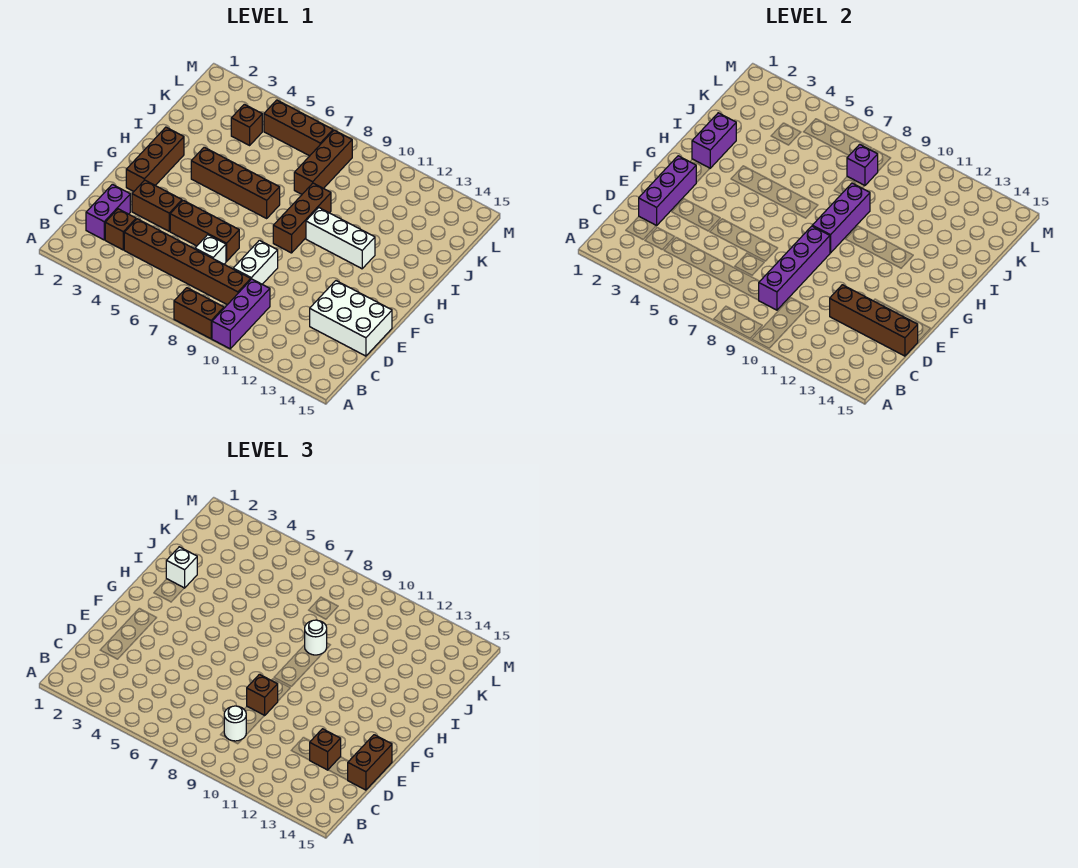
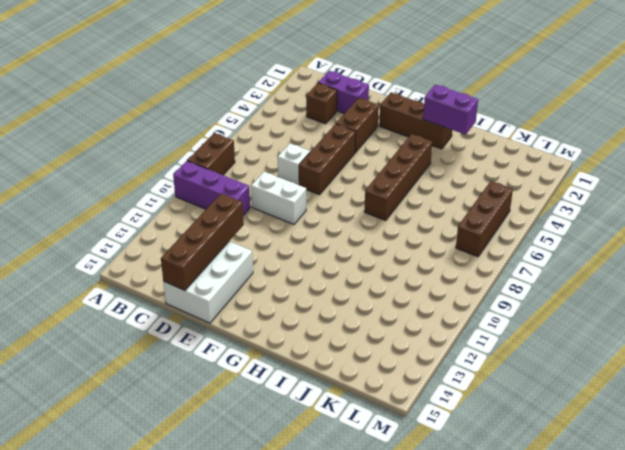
none -> brown 1x6 brick [124,219,251,305]
none -> brown 1x3 brick [273,183,331,253]
none -> white 1x3 brick [306,207,375,269]

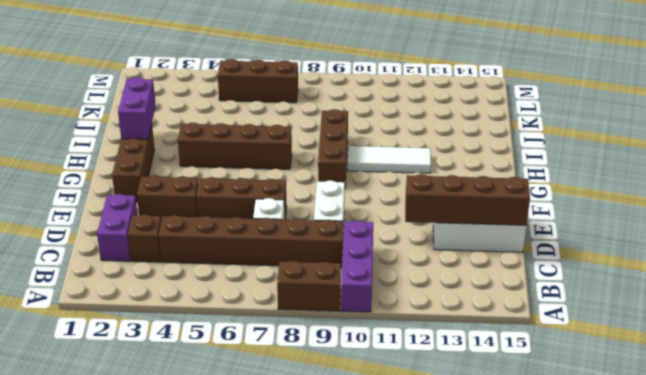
white 1x3 tile [348,146,431,173] -> white 1x3 brick [306,207,375,269]
none -> brown 1x3 brick [294,130,352,194]
none -> brown 1x1 brick [231,104,262,145]
none -> purple 1x4 brick [759,226,830,310]

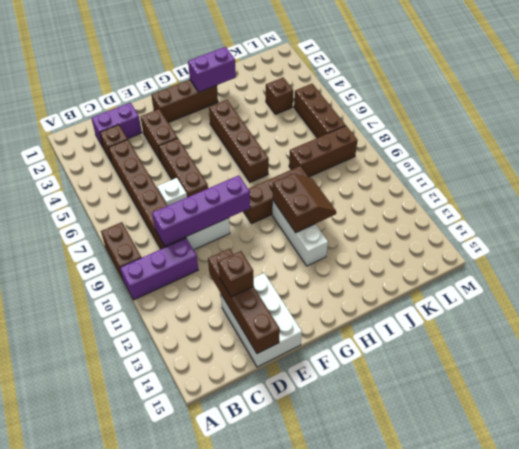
brown 2x2 slope [273,173,336,233] -> none
none -> purple 1x3 brick [639,156,696,226]
none -> purple 1x3 brick [812,183,870,253]
none -> purple 1x1 brick [847,144,878,186]

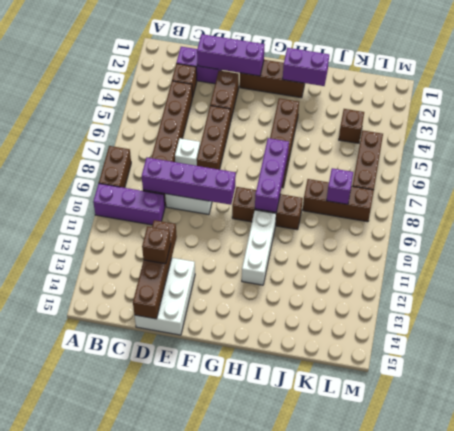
purple 1x3 brick [255,138,289,212] -> purple 1x3 brick turned to [812,183,870,253]
none -> white 1x1 round brick [224,706,246,741]
none -> brown 1x2 brick [348,735,392,790]
none -> brown 1x1 brick [247,674,278,716]

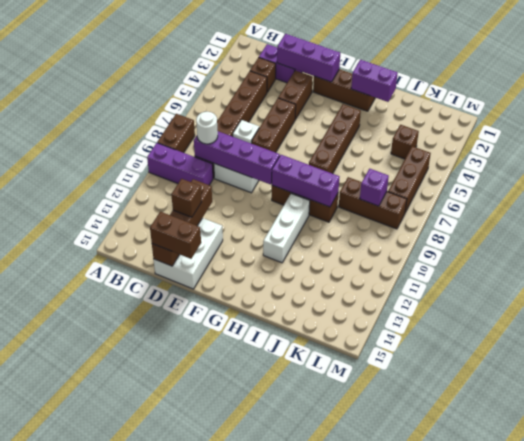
none -> brown 1x1 brick [247,674,278,716]
none -> white 1x1 brick [166,547,197,588]
none -> white 1x1 round brick [305,620,327,655]

